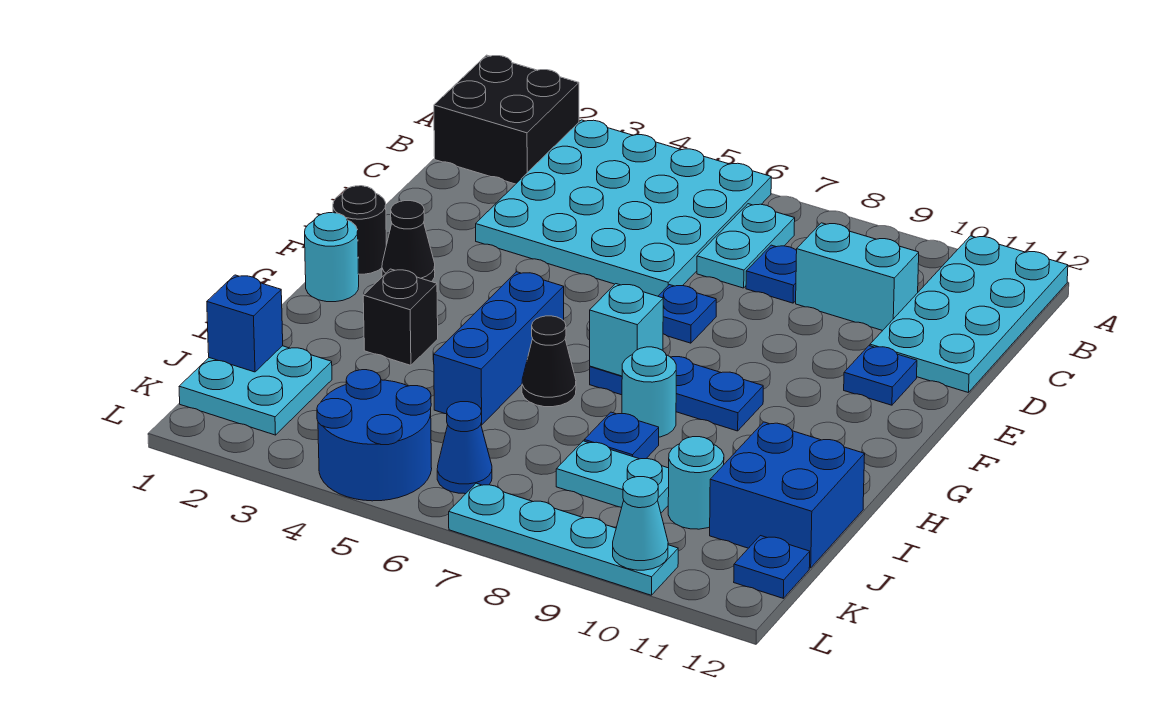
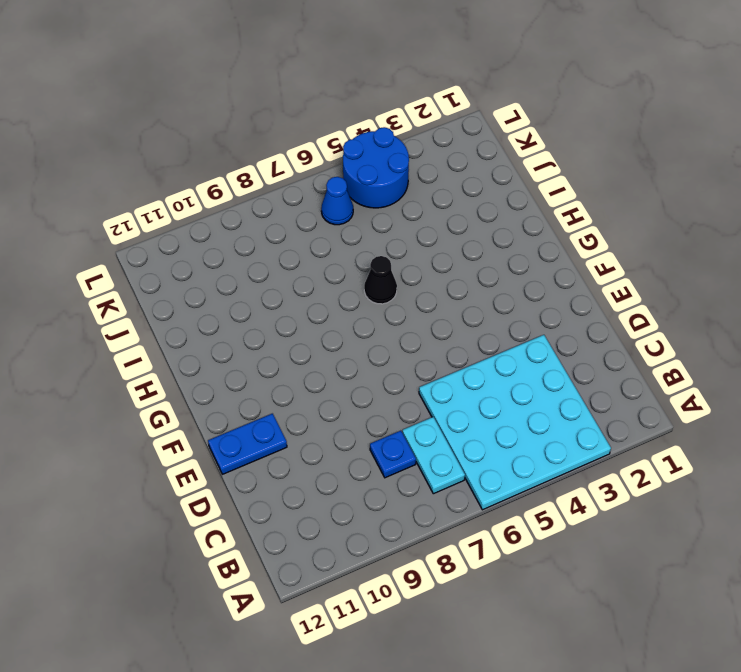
blue 1x2 plate [208,414,287,474] -> blue 1x1 plate [844,346,917,405]
none -> black 2x2 brick [434,55,579,184]
none -> cyan 2x4 plate [870,236,1068,393]
none -> cyan 1x2 brick [796,223,919,331]

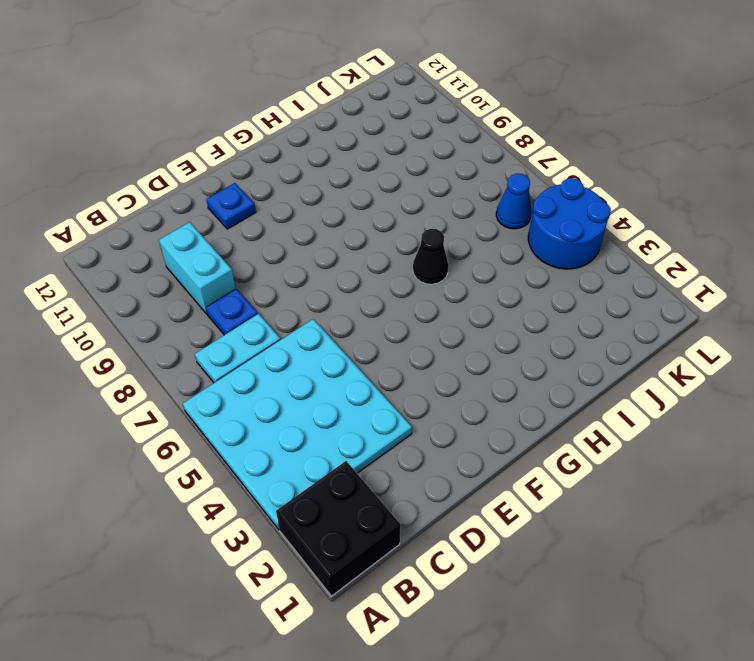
none -> cyan 2x4 plate [870,236,1068,393]
none -> blue 1x1 plate [658,285,716,343]
none -> black 1x1 round brick [333,186,386,274]

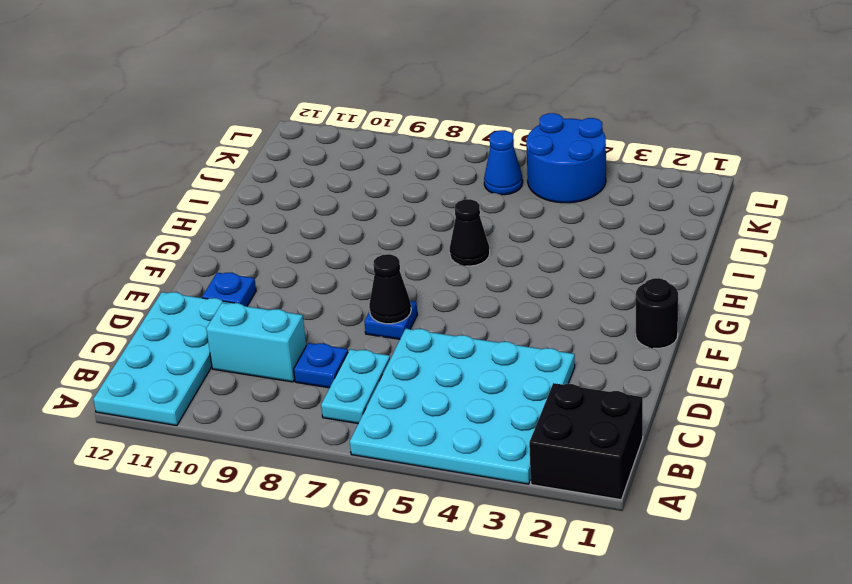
black 1x1 cone [369,254,411,324] -> black 1x1 cone moved to [382,201,435,282]
none -> cyan 1x1 round brick [305,213,359,302]
none -> blue 1x3 brick [434,272,564,425]
none -> blue 1x3 plate [590,357,763,431]

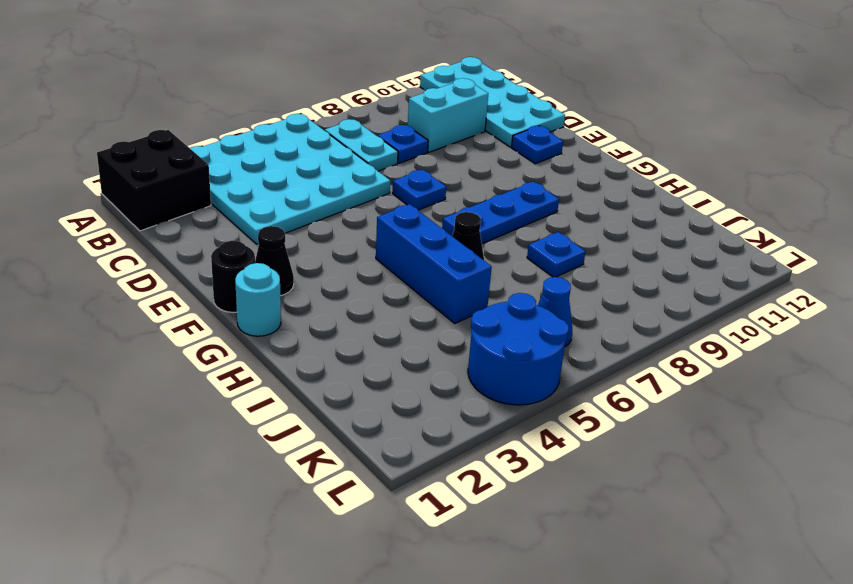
none -> black 1x1 brick [363,269,438,365]
none -> cyan 1x1 round brick [622,347,676,437]
none -> blue 2x2 brick [710,422,865,568]

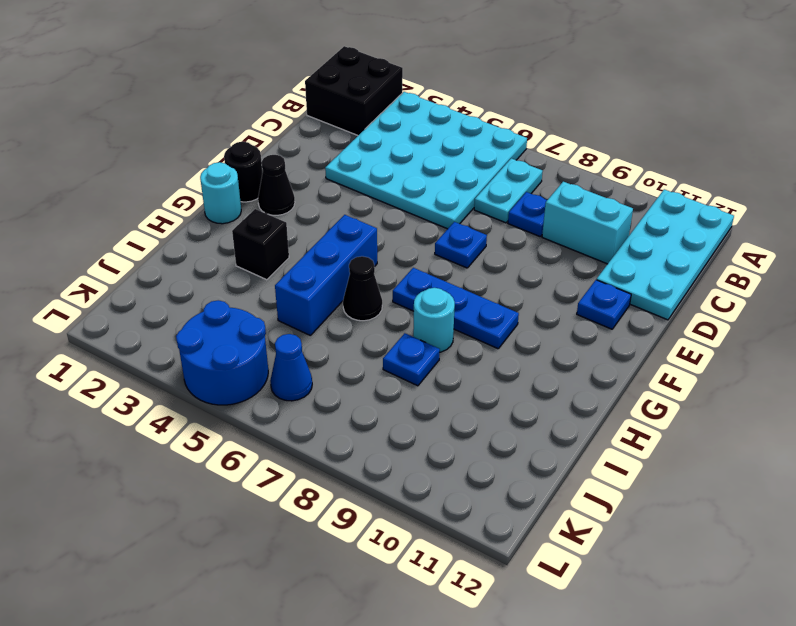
none -> blue 2x2 brick [710,422,865,568]
none -> cyan 2x2 plate [179,346,332,435]
none -> cyan 1x2 plate [556,441,669,513]

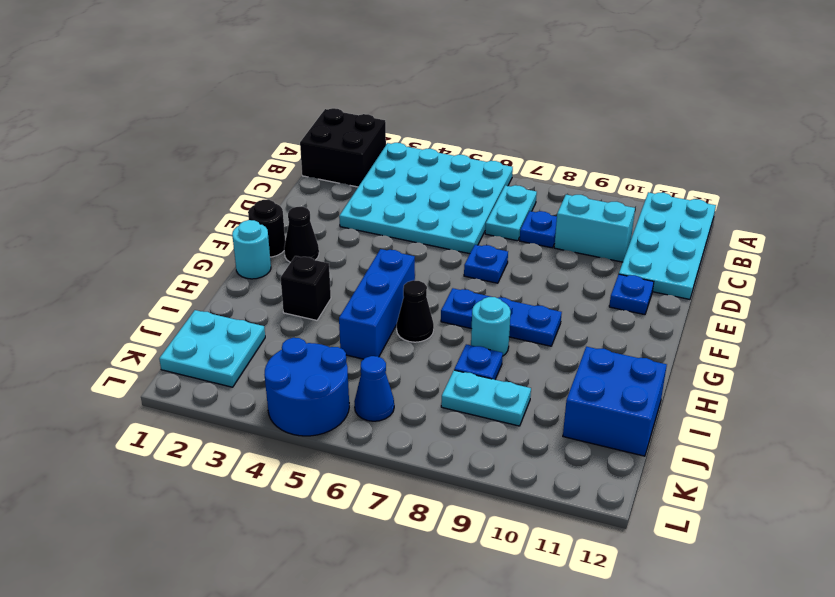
none -> cyan 1x1 round brick [668,437,724,529]
none -> blue 1x1 plate [734,536,810,598]
none -> cyan 1x4 plate [449,483,678,595]

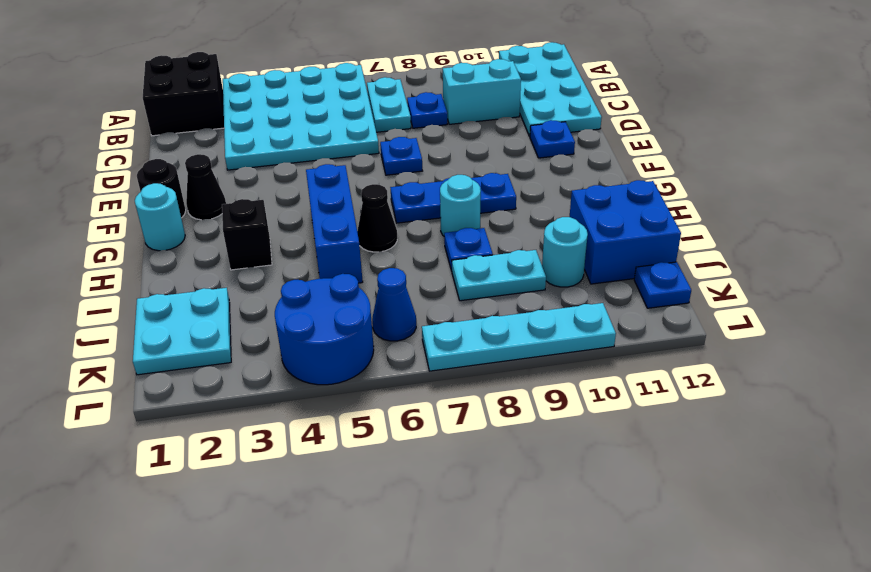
none -> cyan 1x1 brick [590,284,663,376]
none -> blue 1x1 brick [207,275,283,372]
none -> cyan 1x1 cone [613,477,668,570]

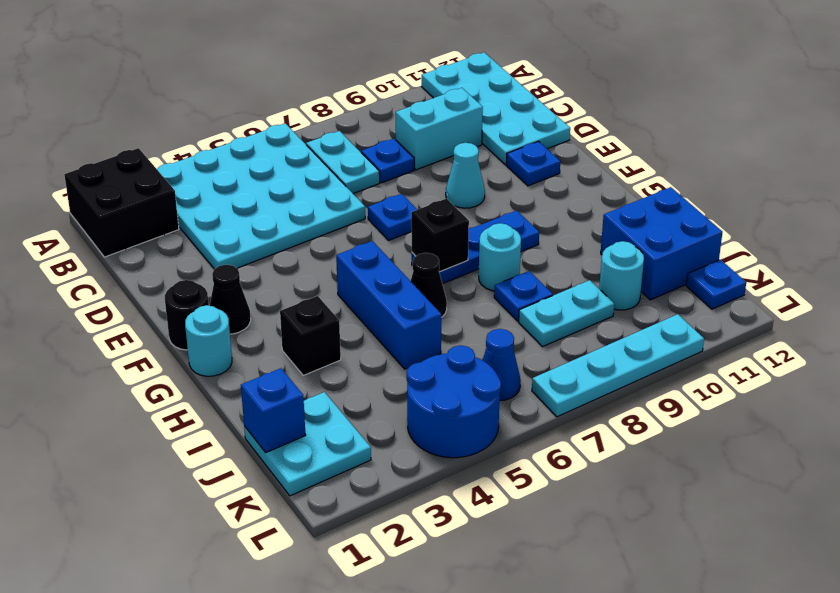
cyan 1x1 cone [446,143,485,208] -> cyan 1x1 cone moved to [613,477,668,570]
black 1x1 brick [411,198,469,272] -> cyan 1x1 brick [590,284,663,376]

